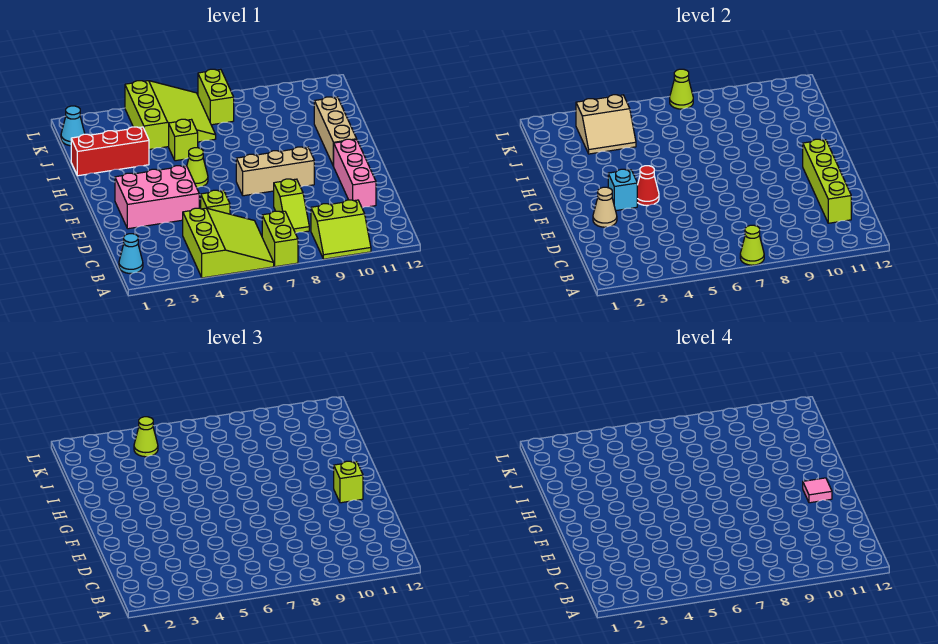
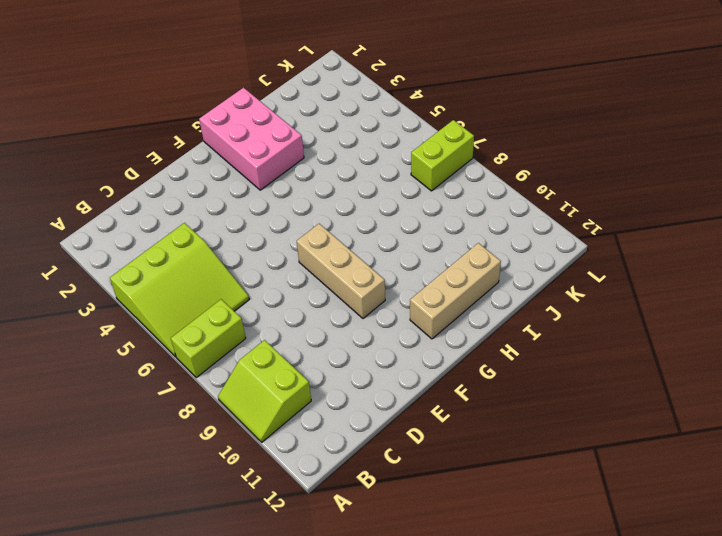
pink 2x3 brick [199,88,304,190] -> pink 2x3 brick moved to [115,166,199,229]
none -> cyan 1x1 cone [119,234,143,274]
none -> lime 1x2 slope [274,179,309,233]
none -> lime 1x1 brick [201,190,230,214]

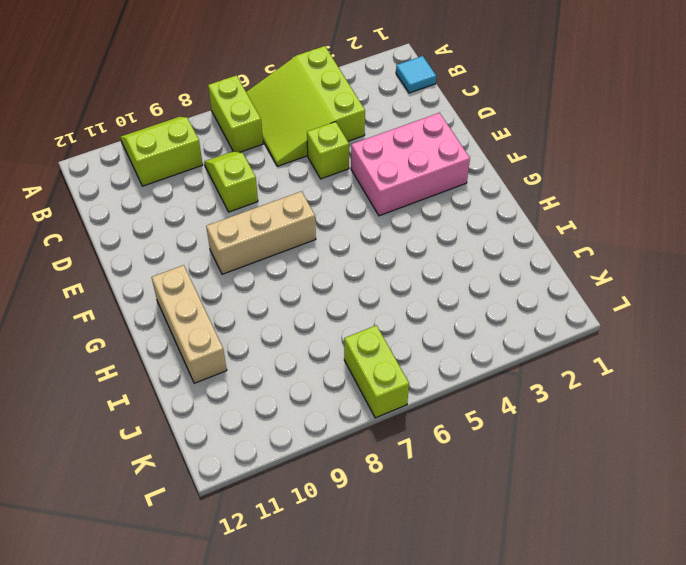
cyan 1x1 tile [396,56,436,93] -> cyan 1x1 cone [119,234,143,274]
none -> pink 1x3 brick [334,139,376,208]
none -> lime 1x1 cone [187,148,208,187]
none -> red 1x3 brick [71,127,149,176]

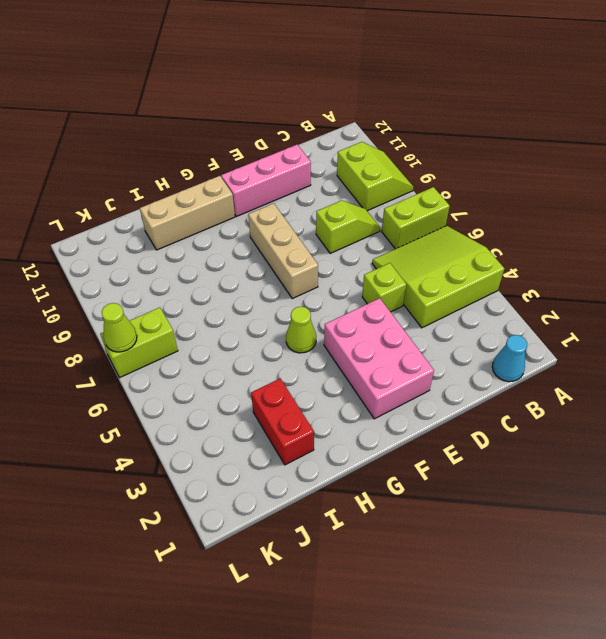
red 1x2 brick [251,379,314,465] -> red 1x3 brick [71,127,149,176]
none -> lime 1x1 brick [169,119,198,161]
none -> lime 3x3 slope [125,81,216,150]
none -> cyan 1x1 cone [61,106,85,146]

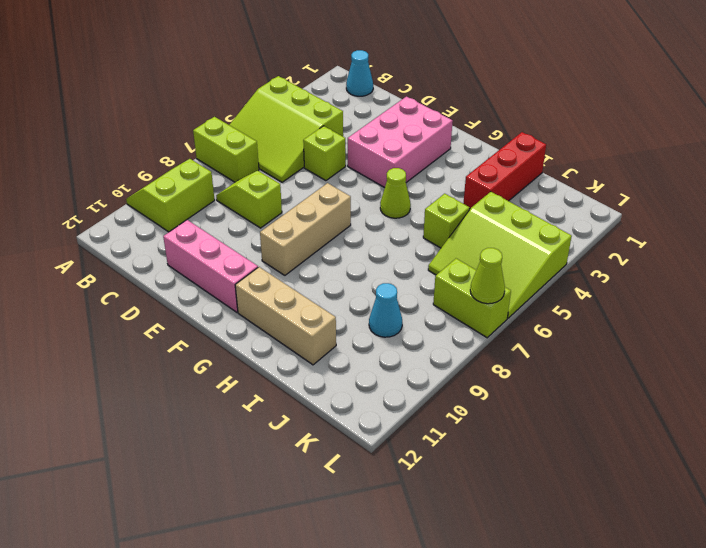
cyan 1x1 cone [369,283,402,337] -> cyan 1x1 cone moved to [61,106,85,146]
none -> lime 1x1 cone [740,225,764,265]
none -> lime 1x4 brick [803,139,851,223]
none -> tan 1x1 cone [593,187,617,227]

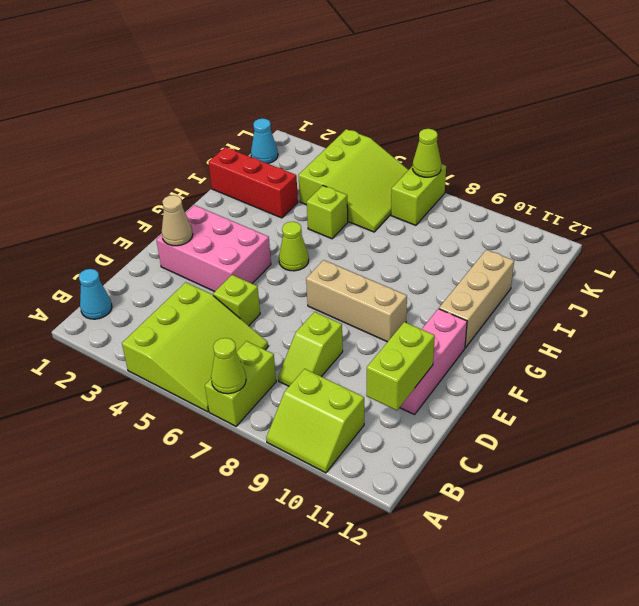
lime 1x2 brick [367,322,435,410] -> lime 1x4 brick [803,139,851,223]
none -> cyan 1x1 brick [608,169,637,211]
none -> red 1x1 cone [637,166,659,206]
none -> tan 2x2 slope [576,95,636,154]

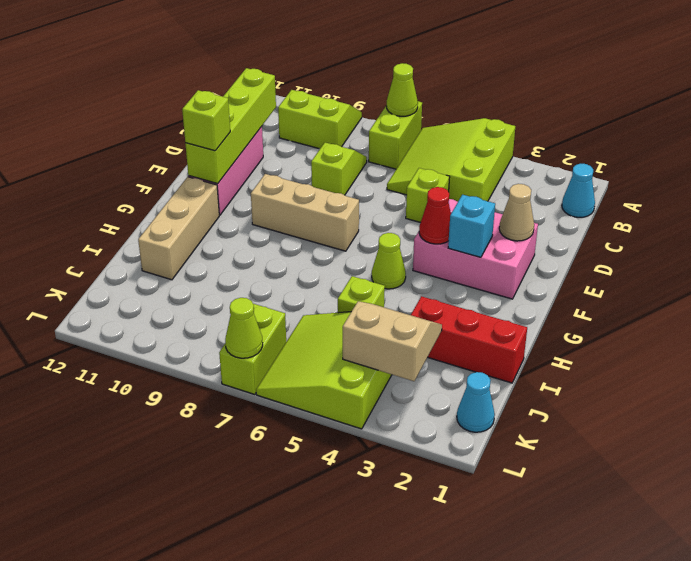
none -> lime 1x1 cone [134,417,158,457]
none -> pink 1x1 tile [803,478,832,503]

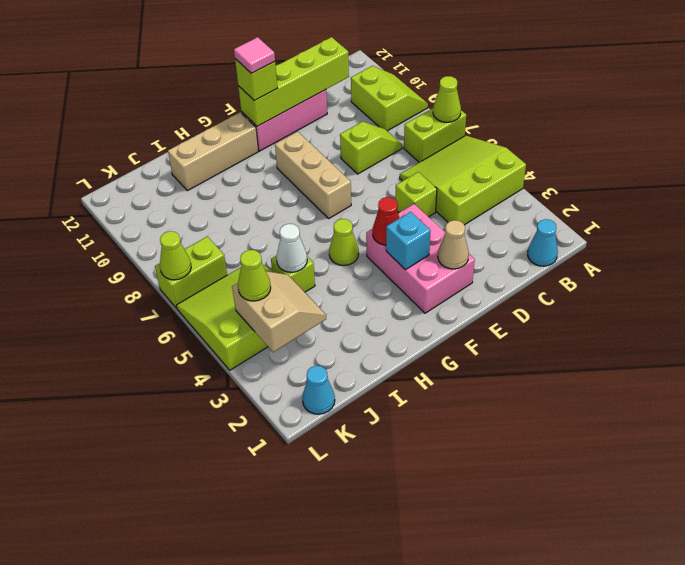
white 1x1 cone [276,224,307,272] -> none
none -> red 1x3 brick [71,127,149,176]

